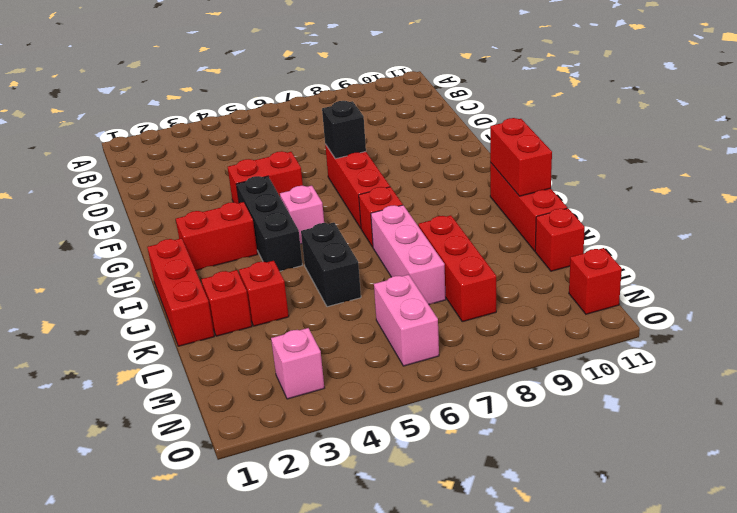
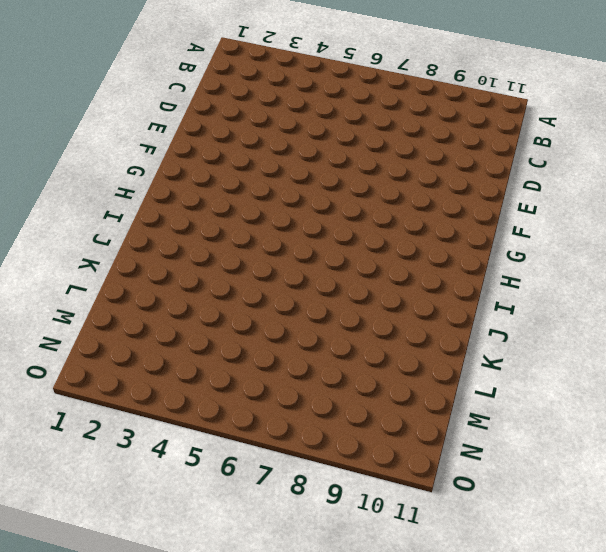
none -> red 1x2 brick [228,151,303,203]
none -> red 1x3 brick [325,144,390,228]
none -> black 1x3 brick [236,176,302,271]

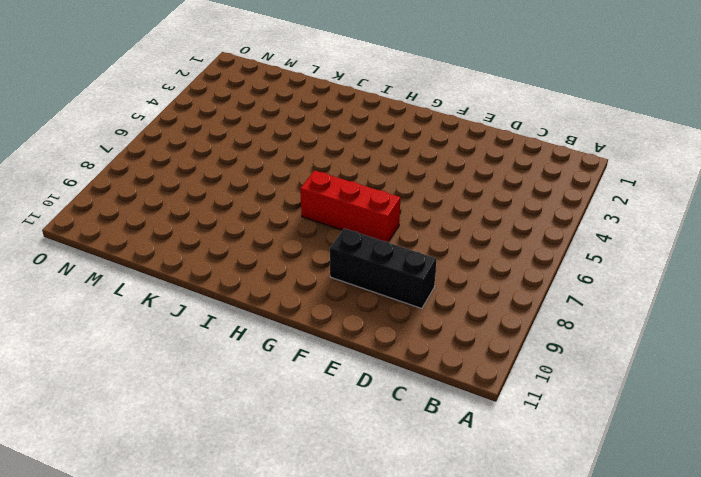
black 1x3 brick [330,228,437,309] -> black 1x3 brick moved to [236,176,302,271]
none -> red 1x2 brick [228,151,303,203]
none -> red 1x2 brick [176,202,258,270]
none -> pink 1x1 brick [280,186,324,244]

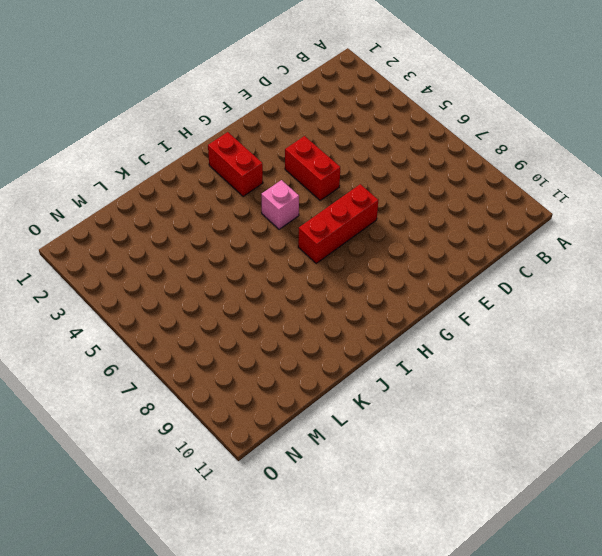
none -> black 1x3 brick [236,176,302,271]
none -> red 1x3 brick [147,238,214,346]
none -> red 1x1 brick [359,187,403,247]

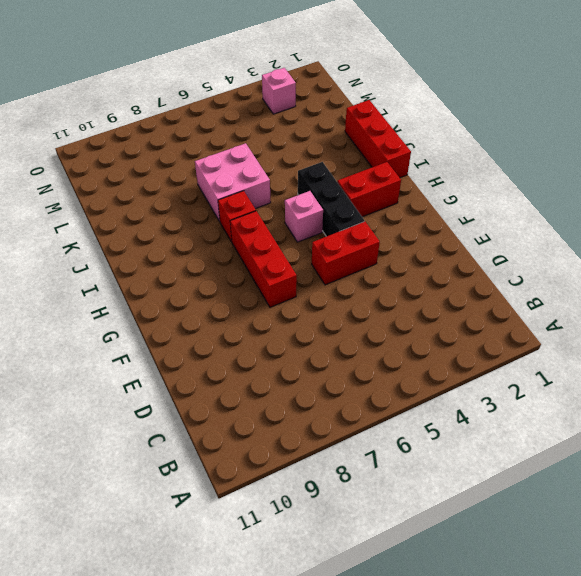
pink 2x2 brick [195,143,271,221] -> pink 1x3 brick [371,205,446,305]
none -> red 1x3 brick [490,163,567,251]
none -> black 1x2 brick [301,223,361,307]
none -> red 1x1 brick [201,270,252,336]

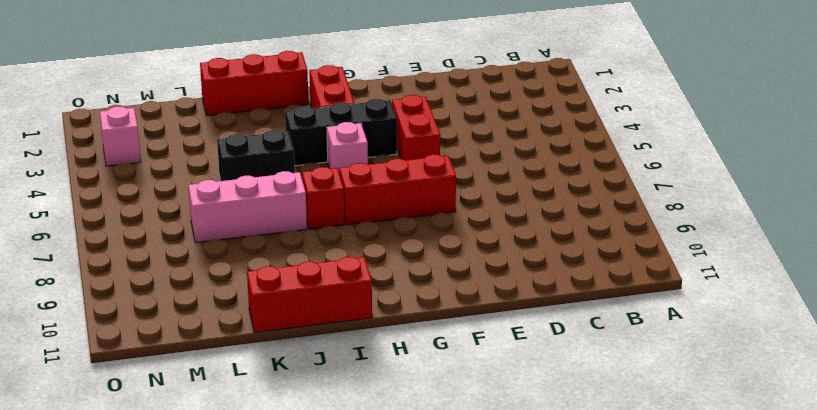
none -> red 1x1 brick [201,270,252,336]
none -> red 1x1 brick [239,261,289,326]
none -> red 1x3 brick [418,215,496,322]

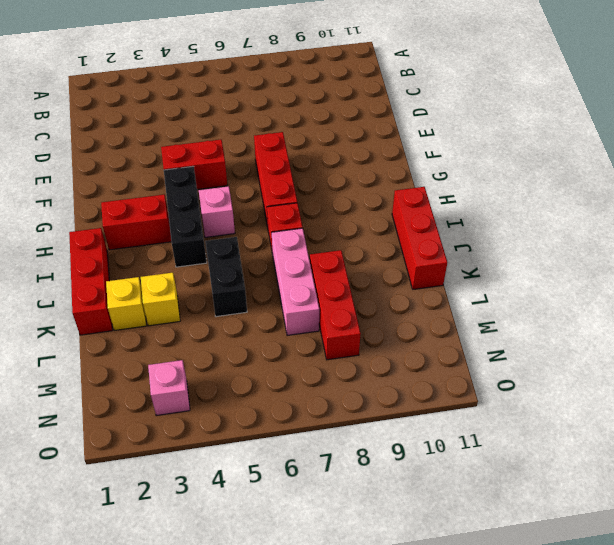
yellow 1x1 brick [106,277,146,330] -> red 1x1 brick [201,270,252,336]
yellow 1x1 brick [141,273,180,326] -> red 1x1 brick [239,261,289,326]
none -> red 1x1 brick [535,208,585,271]
none -> pink 1x2 brick [374,275,439,366]
none -> red 1x1 brick [569,248,622,314]

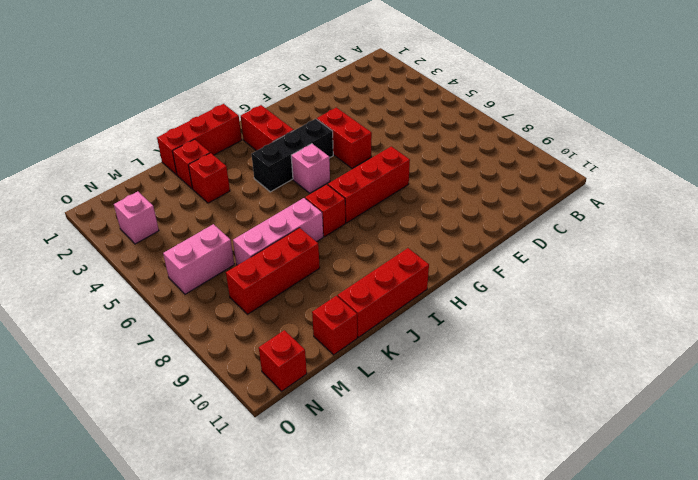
none -> black 1x2 brick [301,223,361,307]
none -> black 1x1 brick [322,101,366,159]
none -> red 1x2 brick [490,118,552,196]

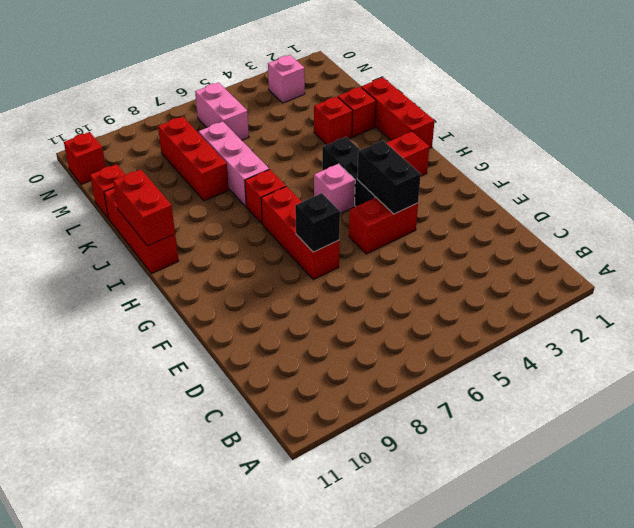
black 1x2 brick [357,140,421,214] -> black 1x2 brick moved to [301,223,361,307]

